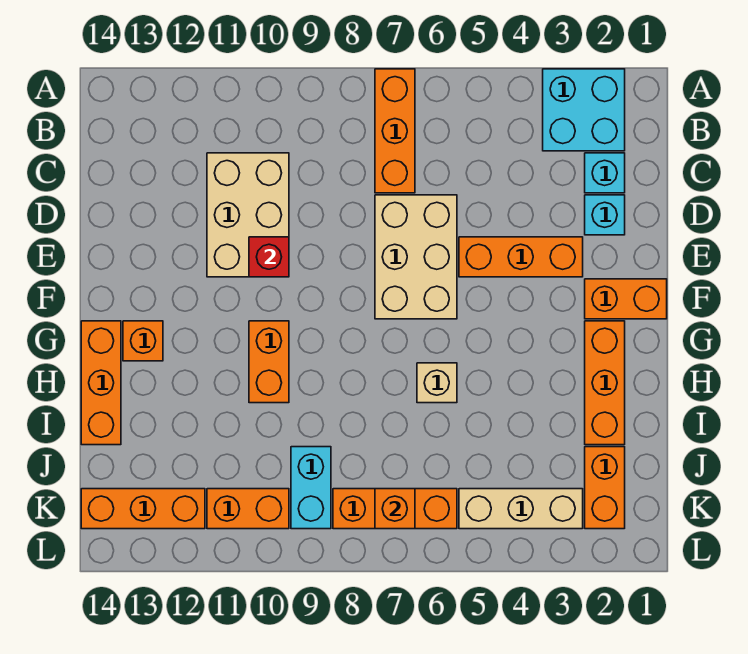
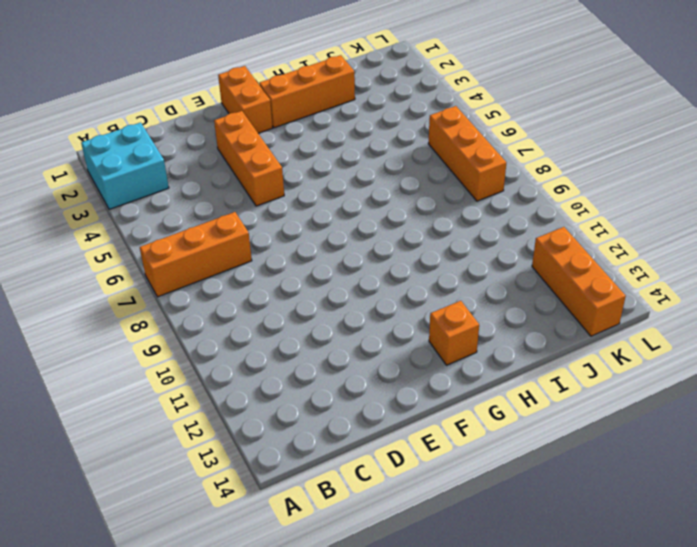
none -> cyan 1x1 brick [585,153,625,193]
none -> tan 2x3 brick [207,153,289,277]
none -> cyan 1x1 brick [585,195,625,235]

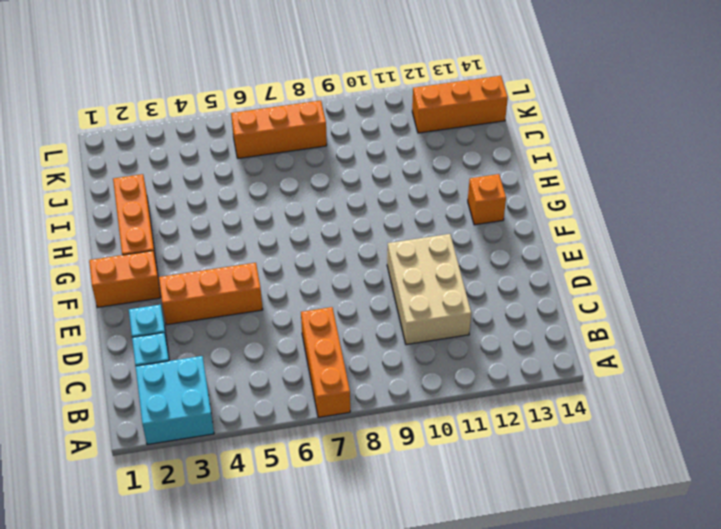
none -> tan 2x3 brick [375,195,457,319]
none -> orange 1x2 brick [249,321,289,403]
none -> orange 1x3 brick [81,321,121,445]

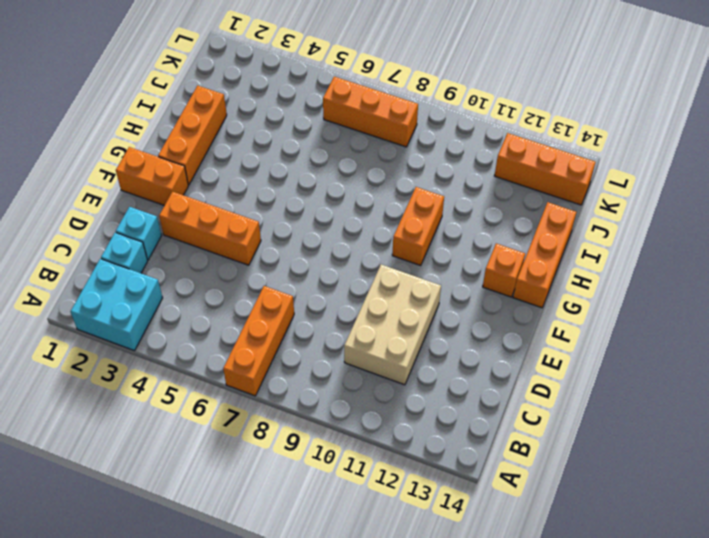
none -> tan 2x3 brick [375,195,457,319]
none -> tan 1x1 brick [417,363,457,403]
none -> orange 1x2 brick [585,447,625,529]

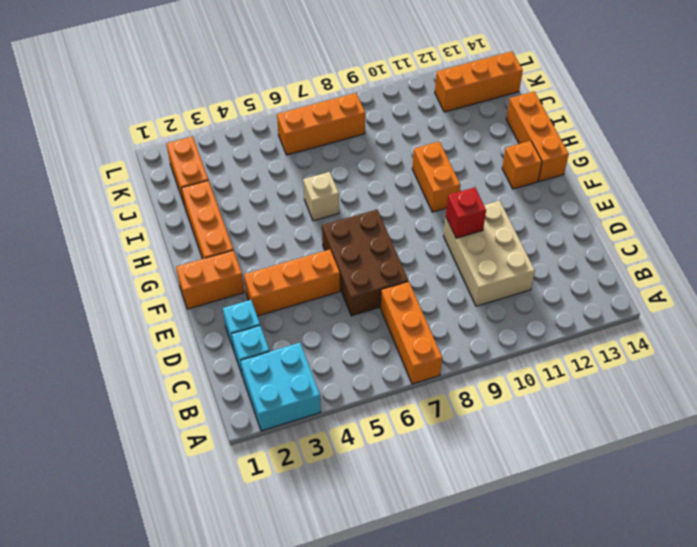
brown 2x3 brick [322,209,408,316] -> tan 2x3 brick [375,195,457,319]
none -> cyan 1x2 brick [291,447,331,529]
none -> tan 1x3 brick [459,489,583,529]
none -> orange 1x2 brick [207,489,289,529]

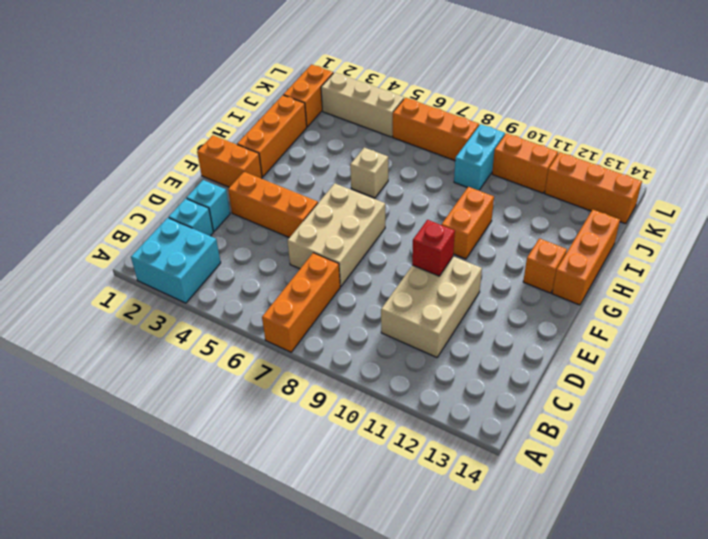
none -> orange 1x1 brick [375,489,415,529]

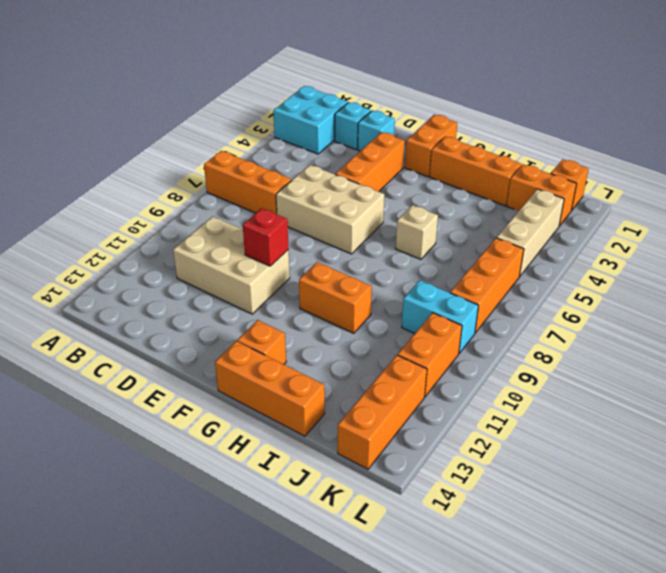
orange 1x1 brick [551,159,589,211] -> orange 1x1 brick moved to [375,489,415,529]

